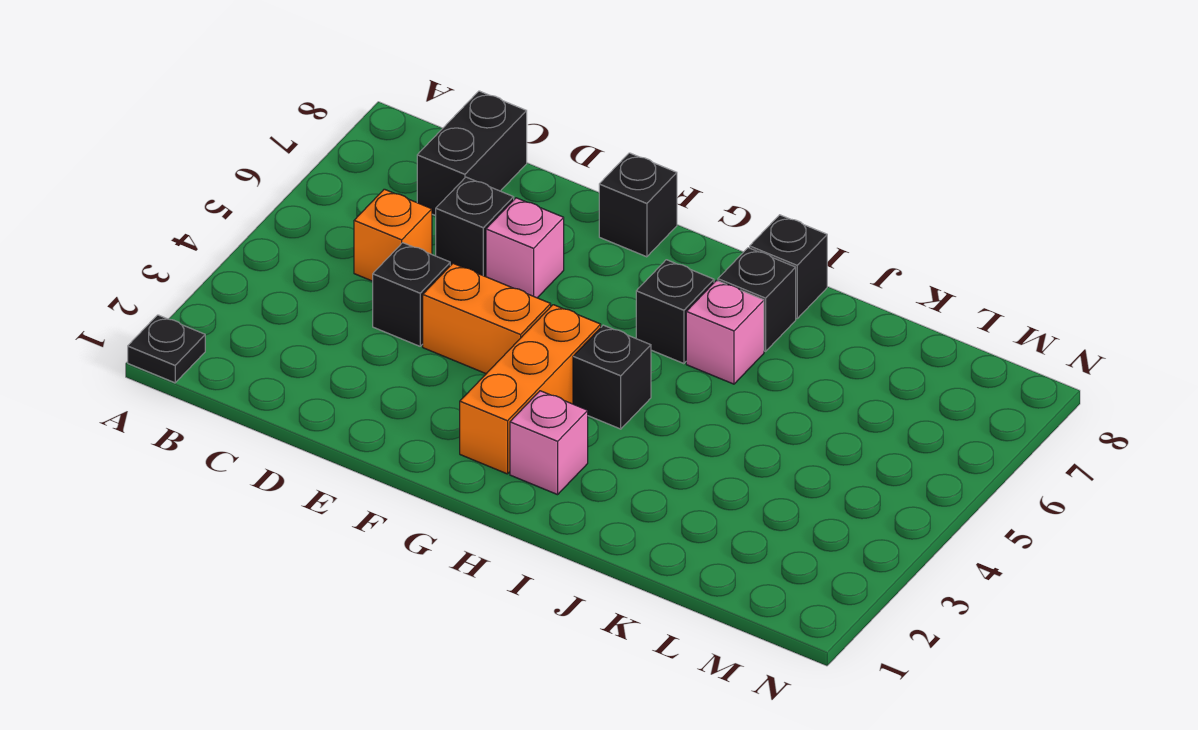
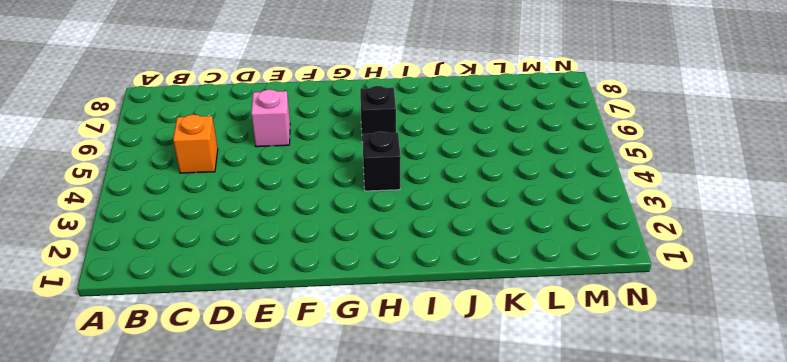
none -> black 1x1 plate [128,315,205,383]
none -> black 1x2 brick [417,91,527,216]
none -> black 1x1 brick [373,243,450,346]

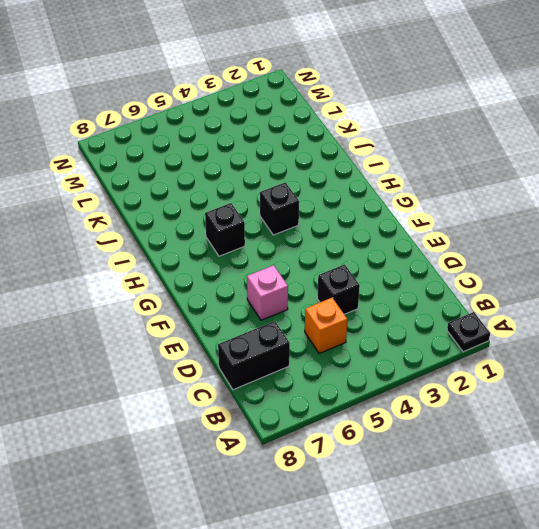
none -> black 1x1 brick [436,177,514,277]
none -> orange 1x2 brick [423,263,551,374]
none -> black 1x1 brick [599,153,677,257]

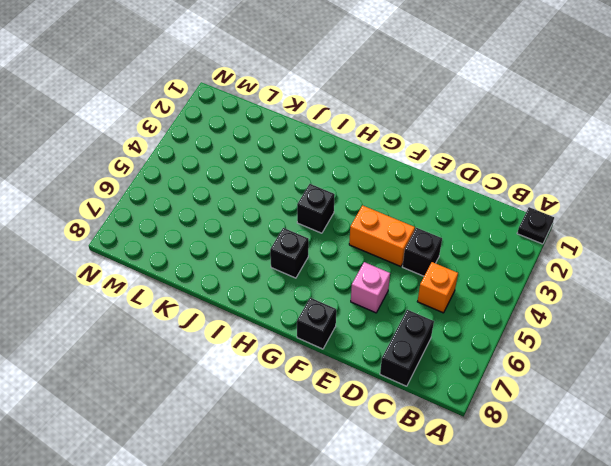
none -> black 1x1 brick [436,177,514,277]
none -> orange 1x3 brick [460,305,601,474]
none -> pink 1x1 brick [510,391,588,495]

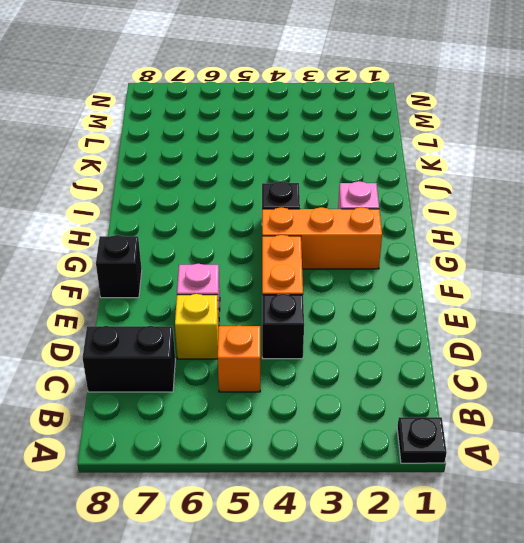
yellow 1x1 brick [175,294,219,359] -> black 1x1 brick [436,177,514,277]
none -> black 1x1 brick [636,260,714,364]
none -> pink 1x1 brick [686,280,764,384]
none -> black 1x1 brick [718,248,796,351]

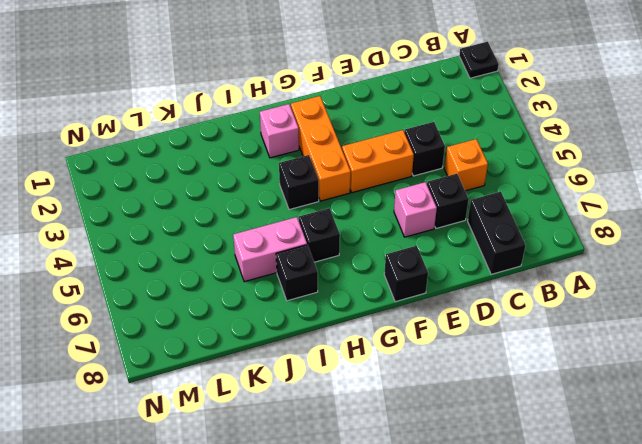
pink 1x2 brick [233,217,307,282] -> pink 1x1 brick [686,280,764,384]
none -> black 1x1 brick [750,215,827,319]

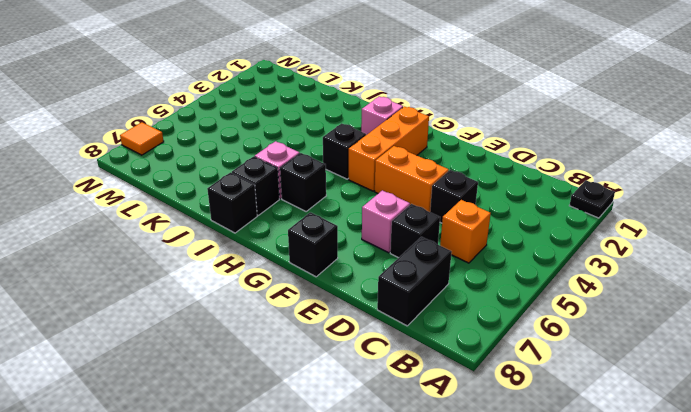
orange 1x1 tile [120,122,164,155] -> none

